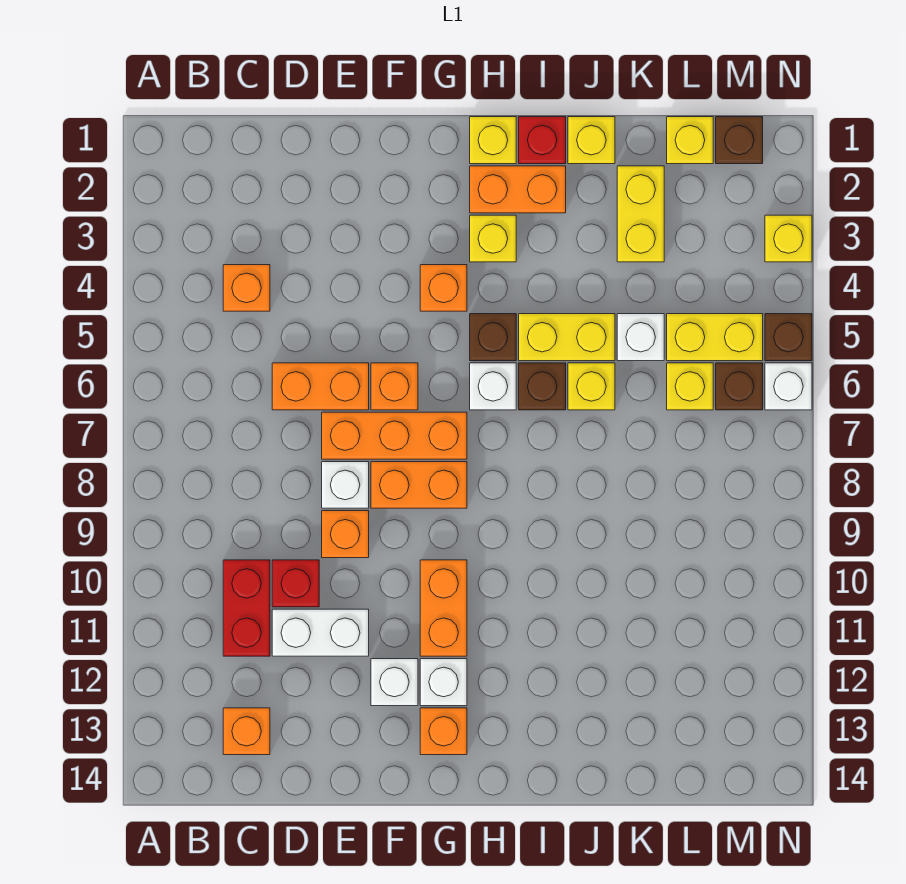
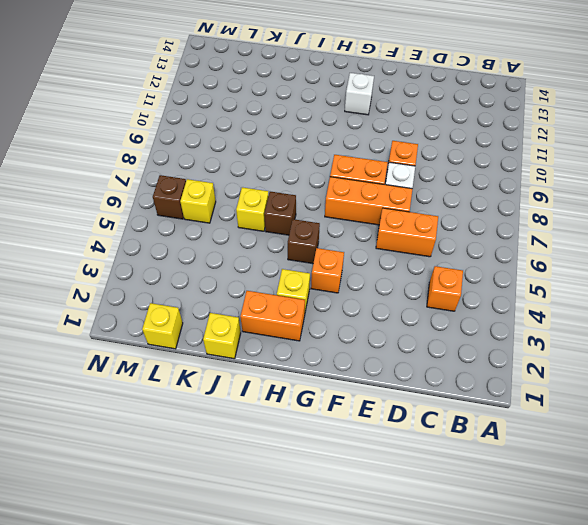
none -> red 1x2 brick [223,560,270,656]
none -> orange 1x1 brick [223,708,270,755]
none -> red 1x1 brick [272,560,319,607]
none -> white 1x2 brick [272,609,369,656]

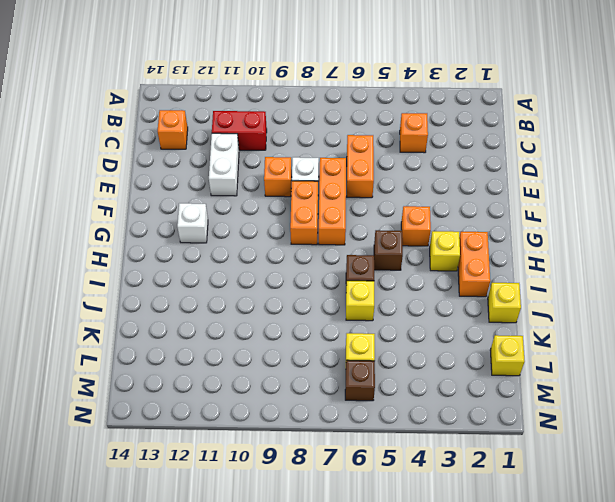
none -> red 1x1 brick [272,560,319,607]
none -> orange 1x1 brick [371,363,418,410]
none -> white 1x1 brick [371,659,418,706]
none -> orange 1x2 brick [420,560,467,656]

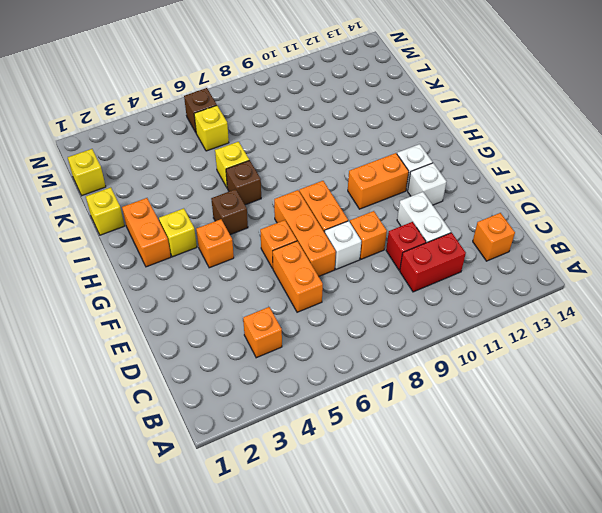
none -> orange 1x1 brick [420,708,467,755]
none -> yellow 1x1 brick [470,117,516,164]
none -> white 1x1 brick [470,363,516,410]
none -> red 1x1 brick [519,117,566,164]

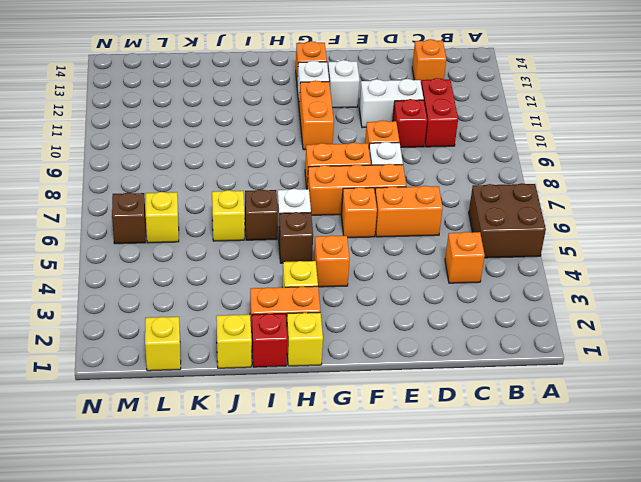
brown 2x2 brick [469,183,546,258] -> none
none -> yellow 1x2 brick [519,314,615,361]
none -> yellow 1x2 brick [617,166,664,262]
none -> white 1x1 brick [617,314,664,361]
none -> yellow 1x2 brick [667,314,763,361]

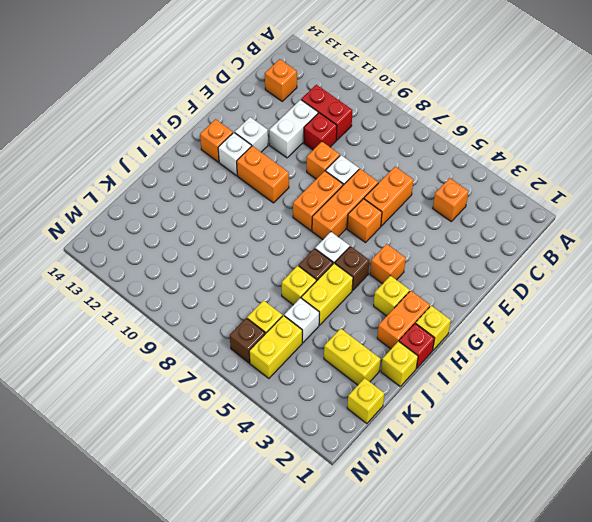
none -> brown 1x1 brick [716,117,763,164]
none -> yellow 1x1 brick [765,215,812,262]
none -> brown 1x1 brick [765,314,812,361]
none -> white 1x1 brick [765,363,812,410]

